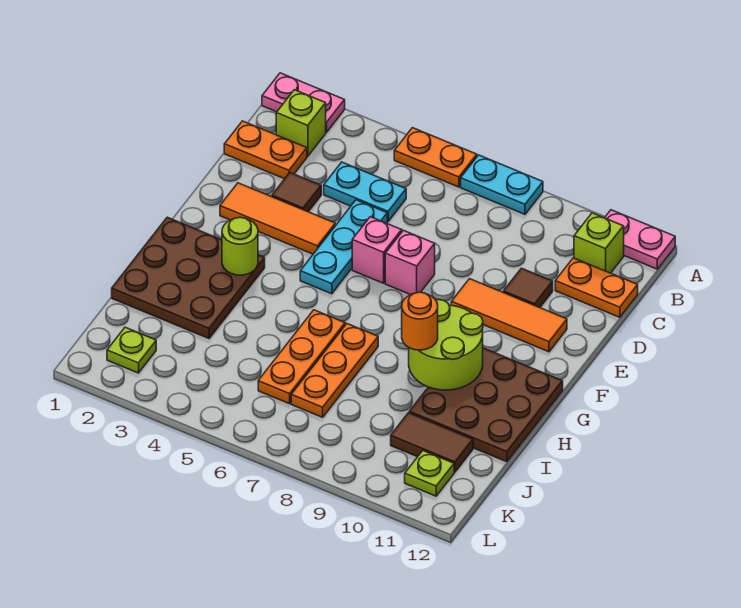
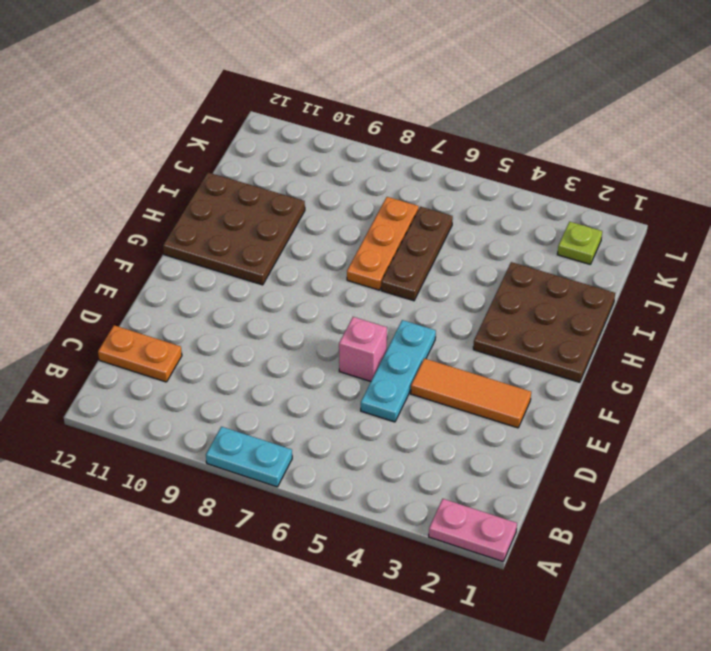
brown 1x3 plate [381,207,453,301] -> orange 1x3 plate [258,310,345,404]
none -> orange 1x2 plate [394,128,477,187]
none -> pink 1x2 plate [605,210,675,269]
none -> lime 1x1 brick [276,90,326,156]

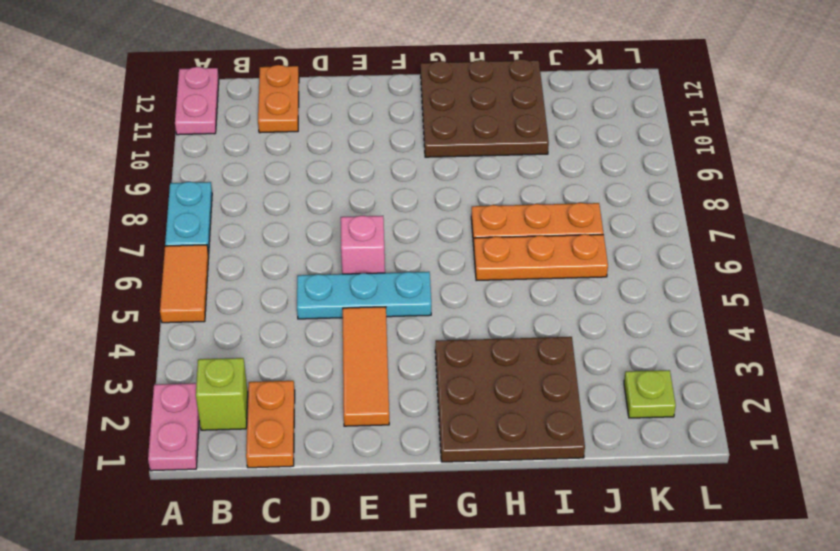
orange 1x2 tile [160,245,209,323] -> orange 1x2 plate [394,128,477,187]
none -> lime 1x1 brick [574,213,624,273]
none -> cyan 1x2 plate [324,162,406,221]
none -> brown 1x1 tile [272,173,321,212]

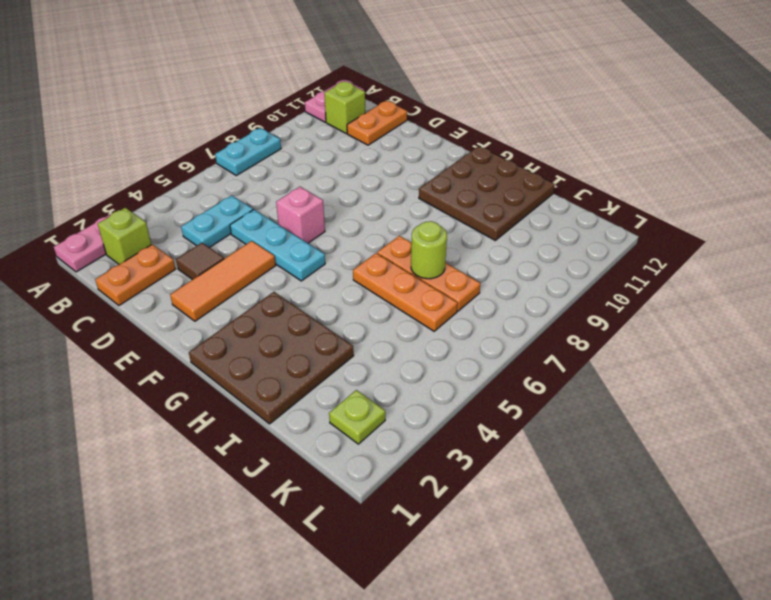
lime 1x1 round brick [411,221,447,279] -> lime 1x1 round brick moved to [222,217,258,275]
none -> orange 1x2 plate [394,128,477,187]
none -> brown 1x1 tile [503,268,553,308]
none -> pink 1x1 brick [385,230,435,295]

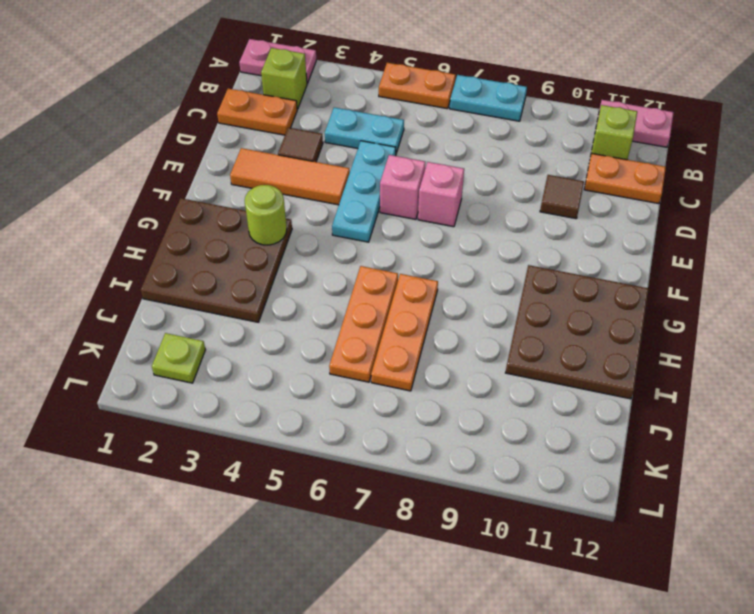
none -> orange 1x3 tile [451,279,567,352]
none -> brown 1x2 tile [391,413,473,472]
none -> lime 1x1 plate [405,451,454,496]

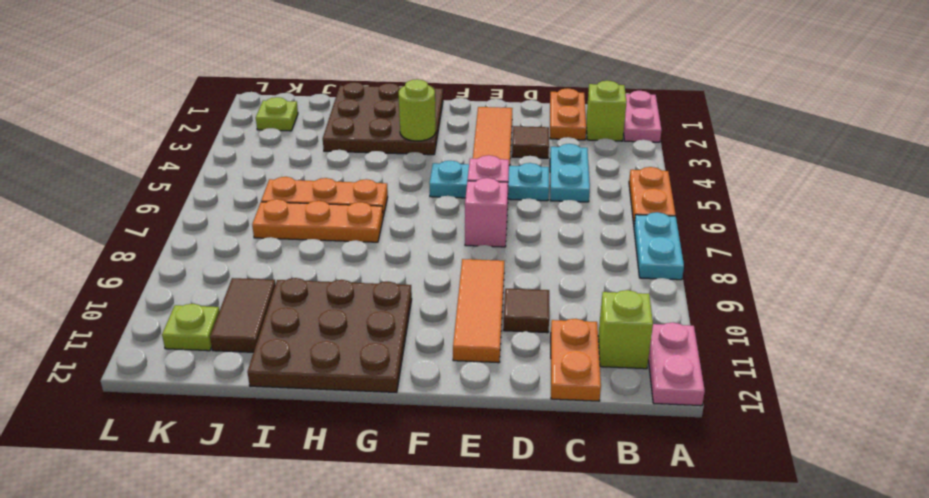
none -> lime 2x2 round brick [409,300,483,390]
none -> orange 1x1 round brick [402,292,438,350]

